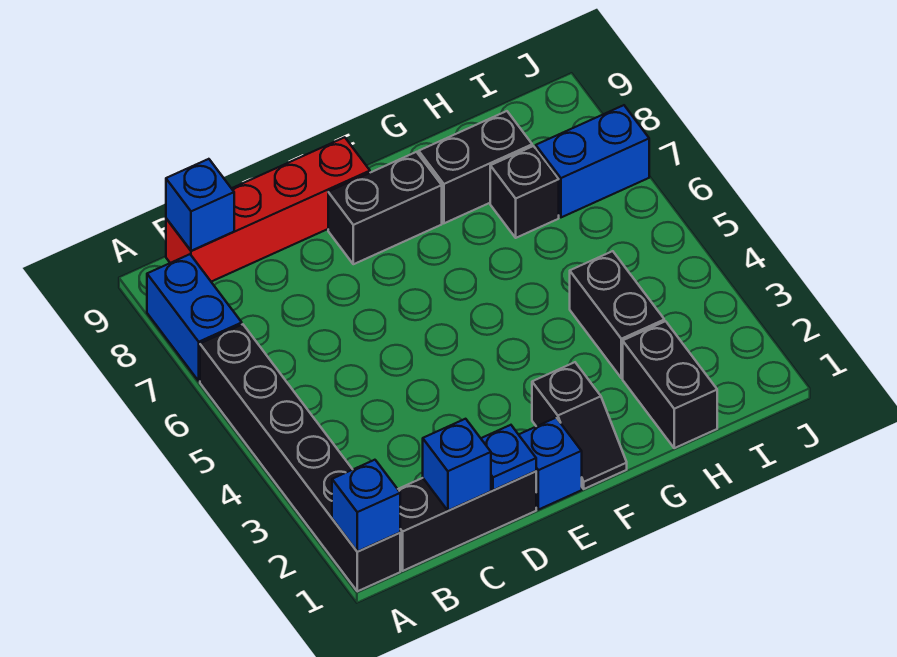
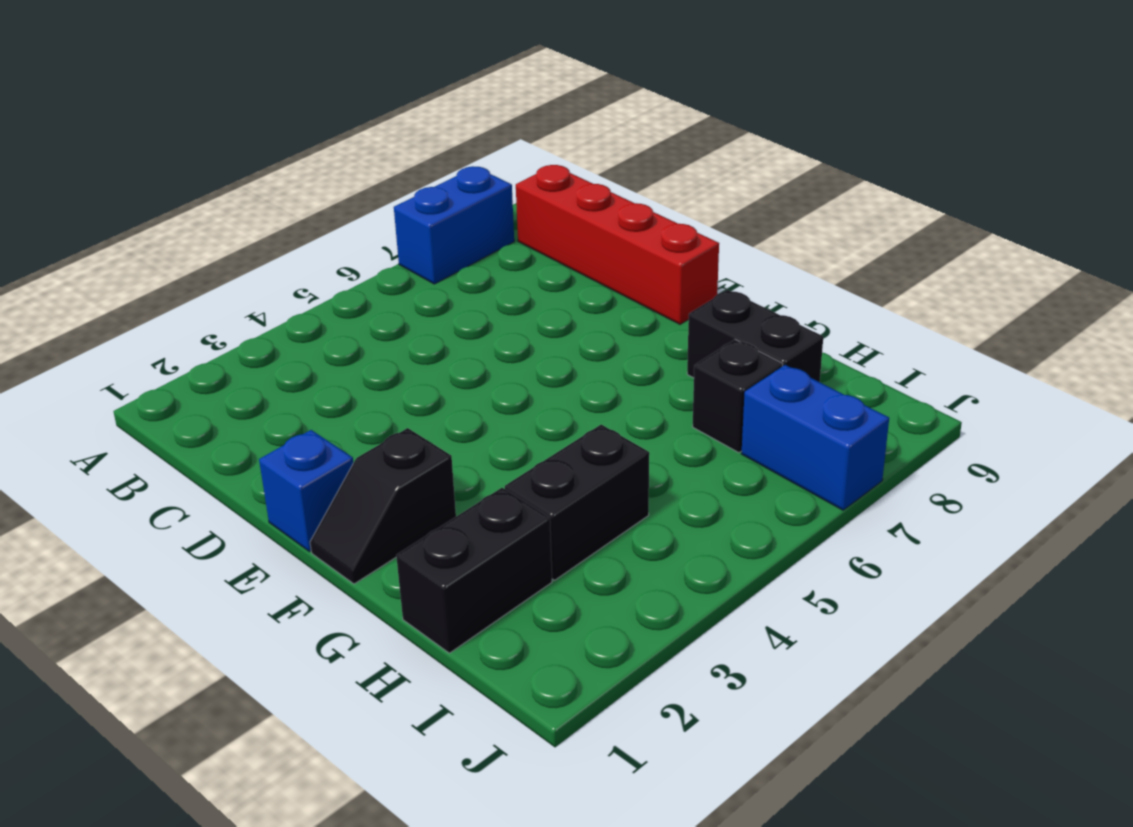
none -> black 1x6 brick [200,324,400,591]
none -> black 1x3 brick [398,471,536,571]
none -> black 1x2 brick [328,152,442,264]

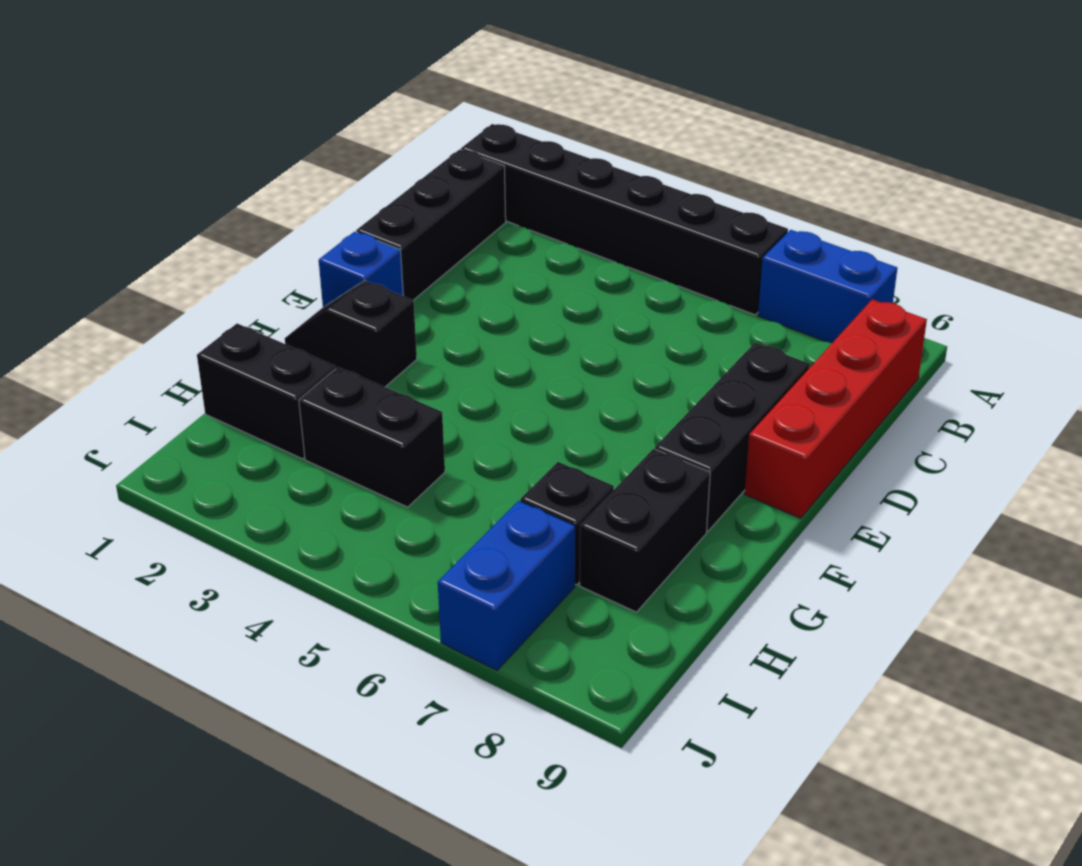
black 1x3 brick [655,343,809,531] -> black 1x2 brick [328,152,442,264]
none -> blue 1x1 brick [332,460,400,552]
none -> blue 1x1 brick [166,159,234,251]
none -> blue 1x1 brick [423,419,491,511]

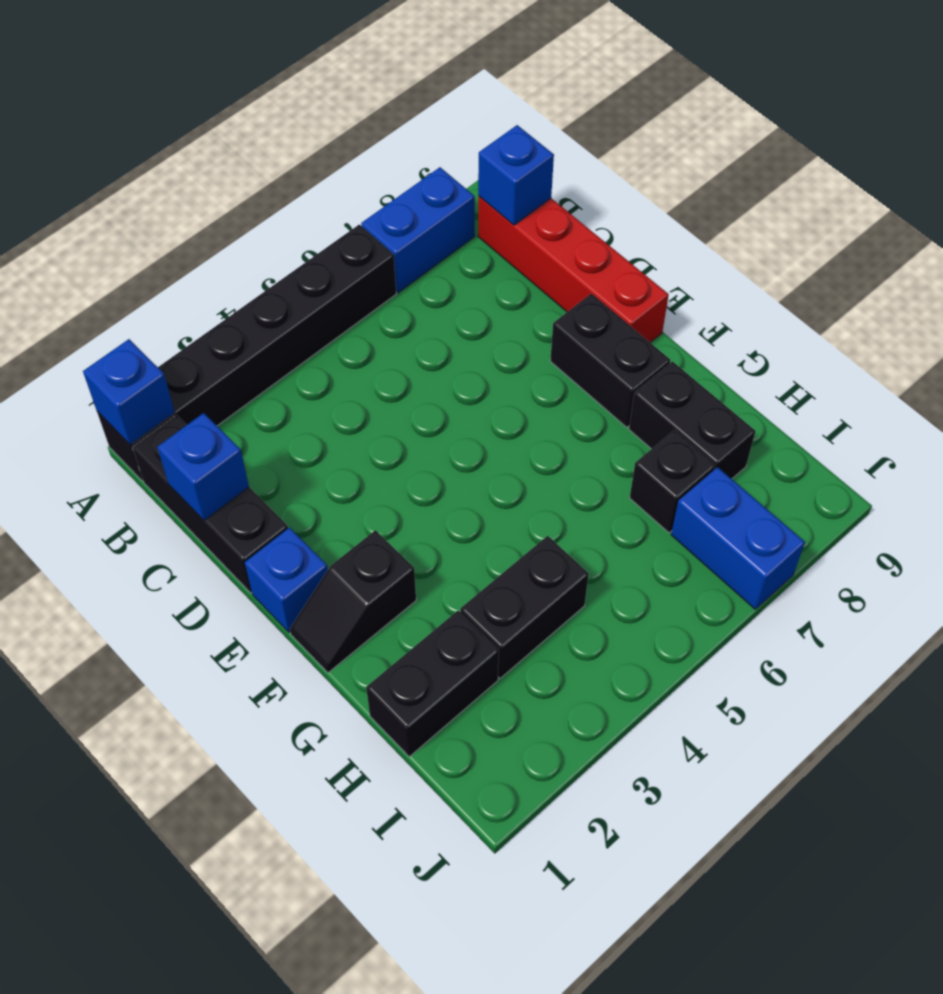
none -> blue 1x1 plate [481,425,536,490]

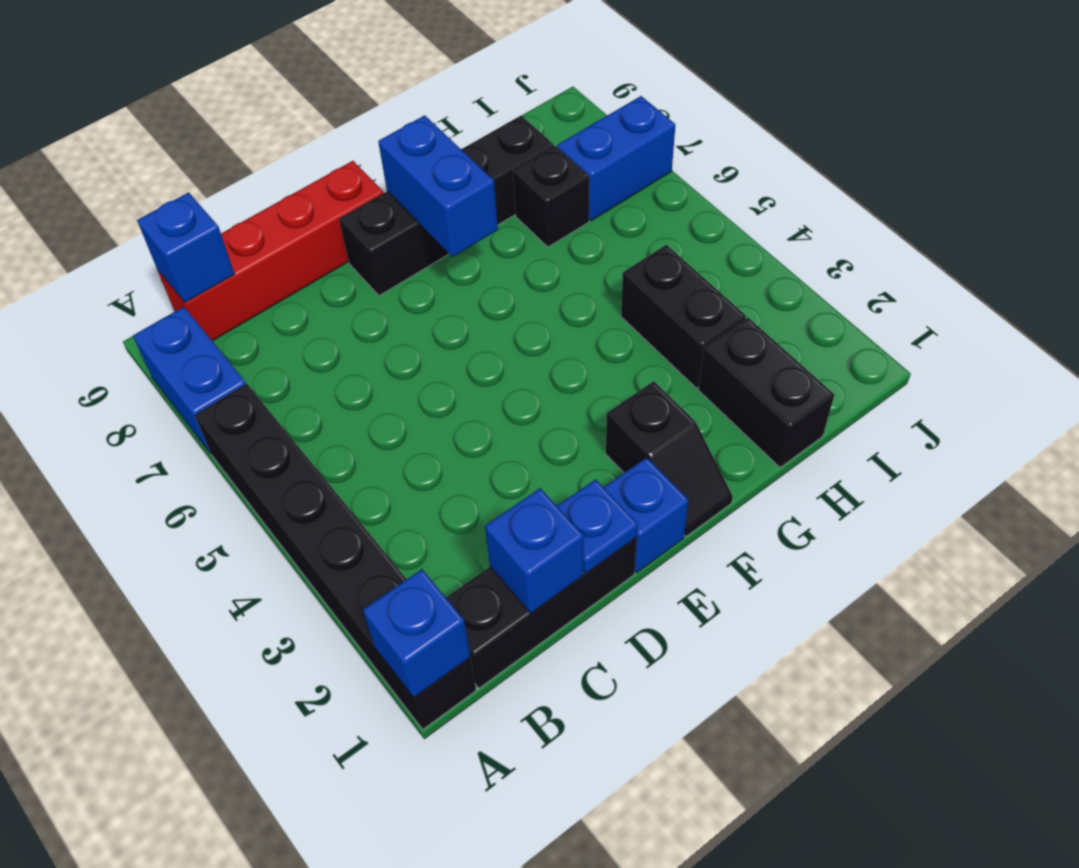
blue 1x2 brick [378,115,498,257] -> none

